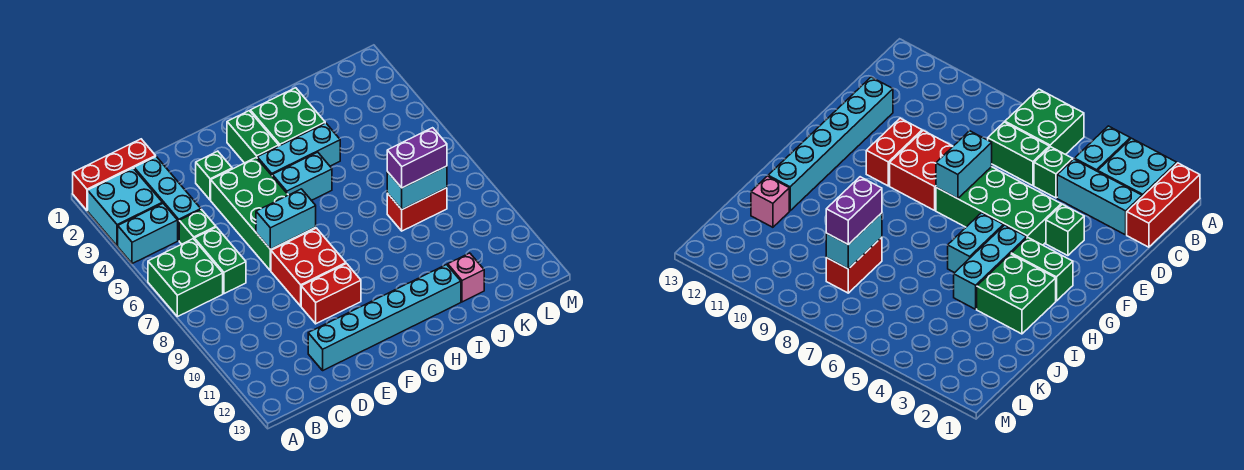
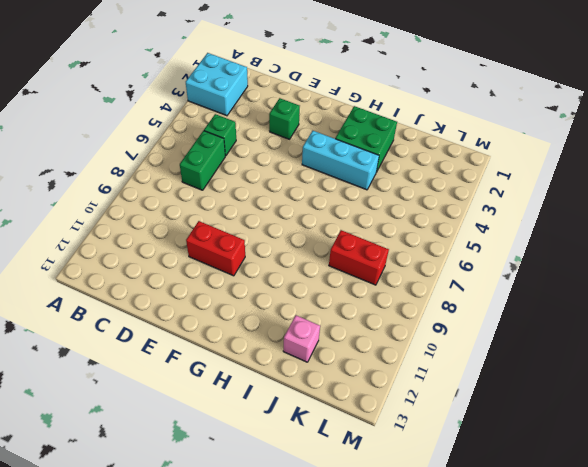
none -> red 1x3 brick [73,139,156,210]
none -> cyan 1x2 brick [118,203,178,264]
none -> green 2x2 brick [148,239,223,317]

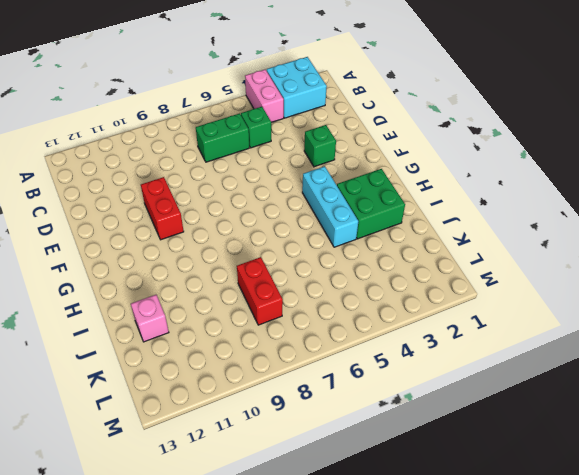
pink 1x2 brick [245,70,284,122] -> cyan 1x2 brick [118,203,178,264]
none -> red 1x3 brick [73,139,156,210]
none -> green 2x2 brick [148,239,223,317]
none -> cyan 1x3 brick [134,157,201,240]

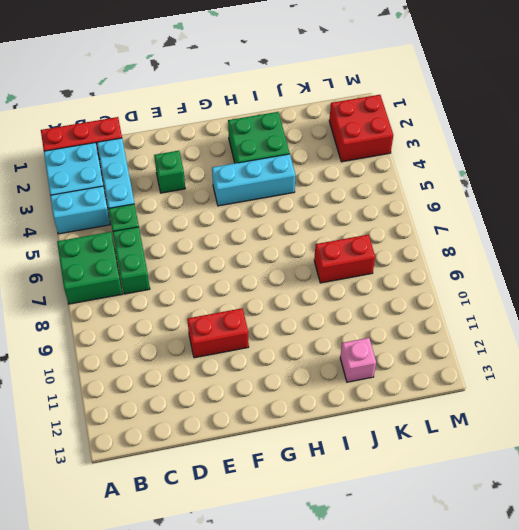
red 2x2 brick [329,95,393,162] -> red 2x2 brick moved to [271,228,346,306]
none -> cyan 1x6 brick [308,265,461,370]
none -> green 2x4 brick [211,158,316,271]
none -> green 1x2 brick [227,111,279,163]

